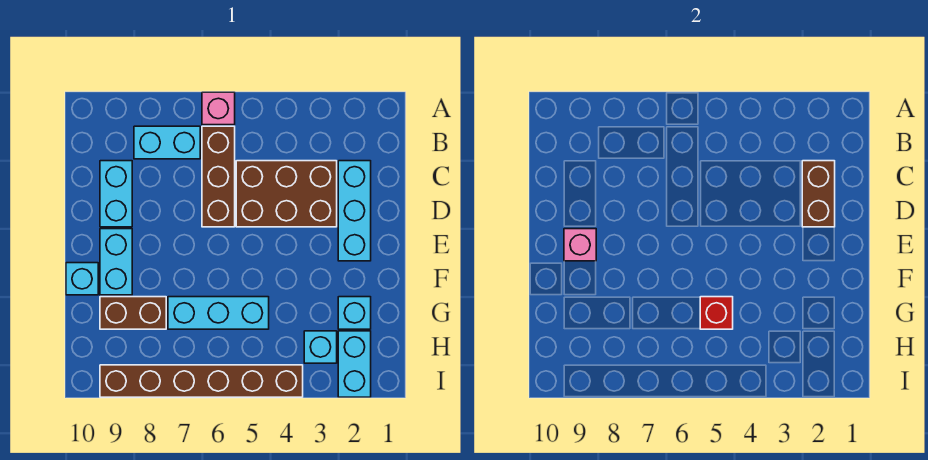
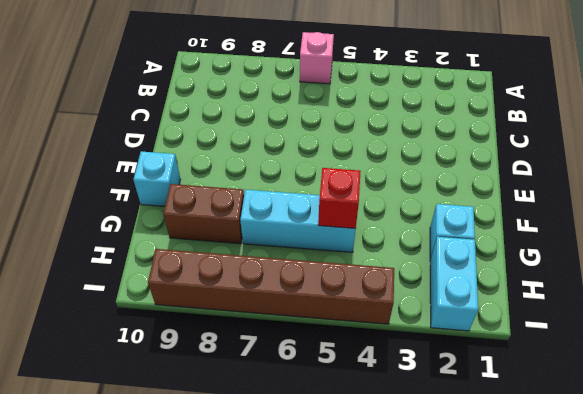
none -> brown 1x3 brick [202,126,235,227]
none -> cyan 1x2 brick [134,126,200,159]
none -> cyan 1x3 brick [338,161,371,261]

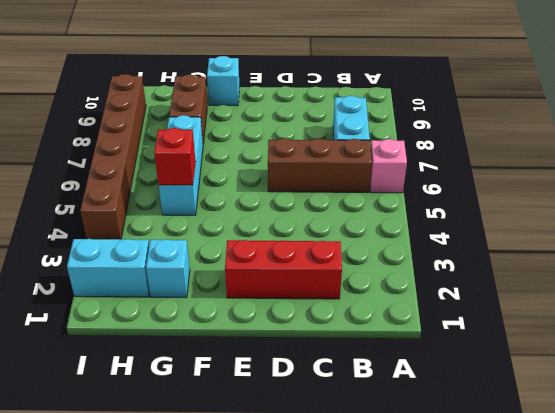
red 1x3 brick [225,240,342,299] -> cyan 1x3 brick [338,161,371,261]
none -> brown 2x3 brick [236,161,337,227]
none -> cyan 1x2 brick [100,161,132,227]
none -> cyan 1x2 brick [100,229,132,295]

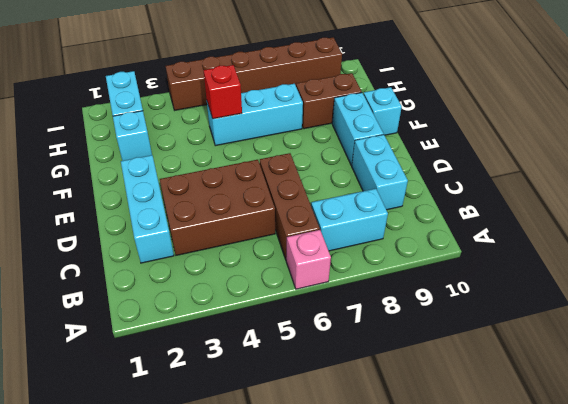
none -> cyan 1x1 brick [304,331,337,363]
none -> brown 1x2 brick [802,161,835,227]
none -> pink 1x1 brick [564,229,596,261]

